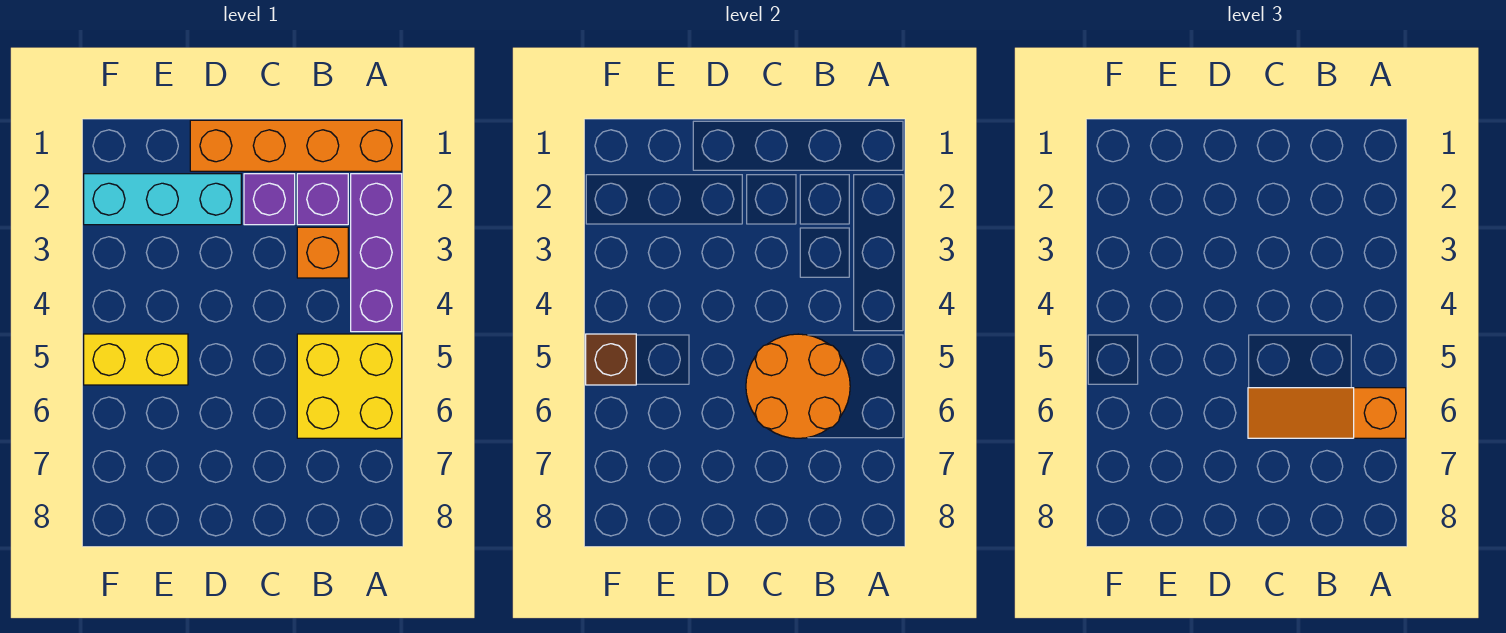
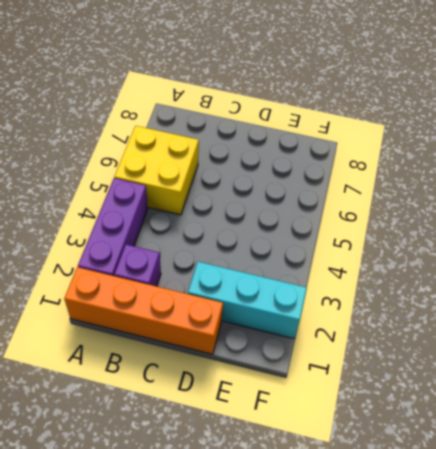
none -> orange 1x1 brick [297,227,348,278]
none -> purple 1x1 brick [244,174,295,225]

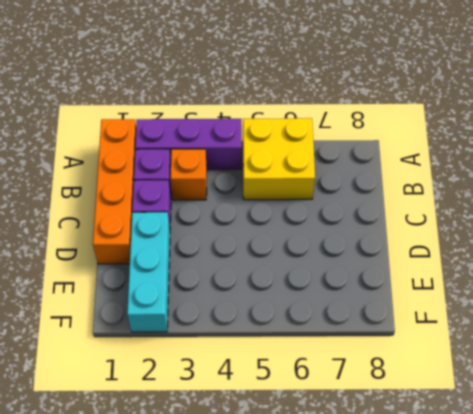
none -> yellow 1x2 brick [84,334,188,385]
none -> orange 2x2 round brick [746,334,850,438]

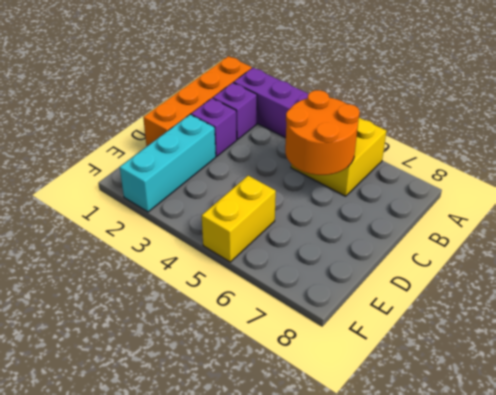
none -> orange 1x1 brick [297,227,348,278]
none -> brown 1x1 brick [586,334,636,385]

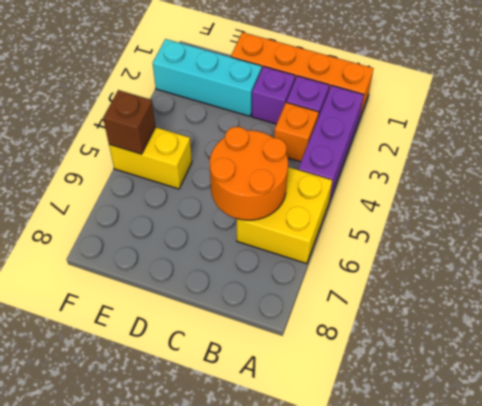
none -> orange 1x3 slope [1248,388,1406,438]

